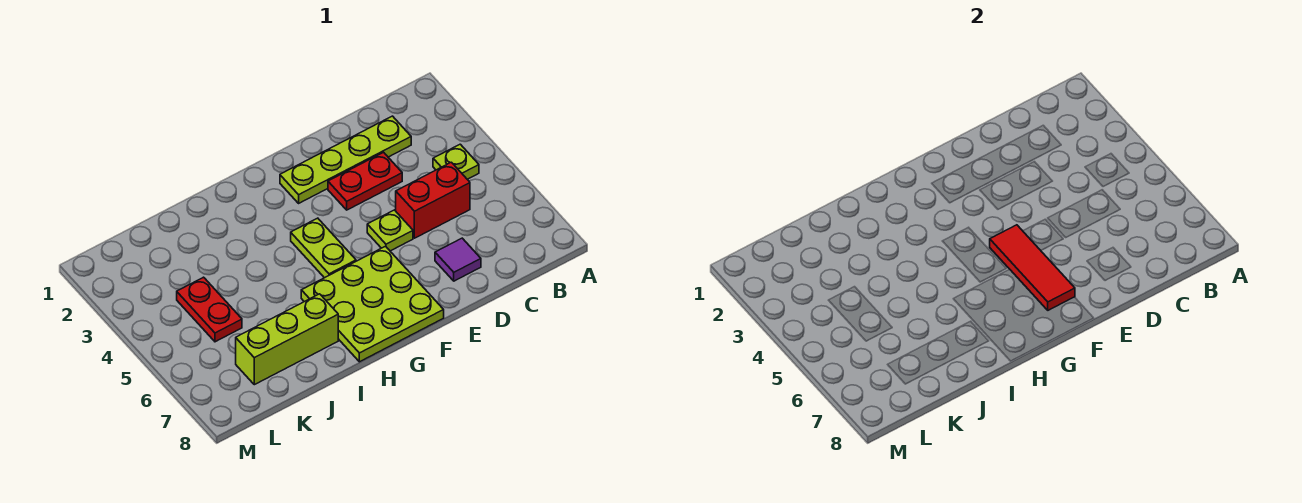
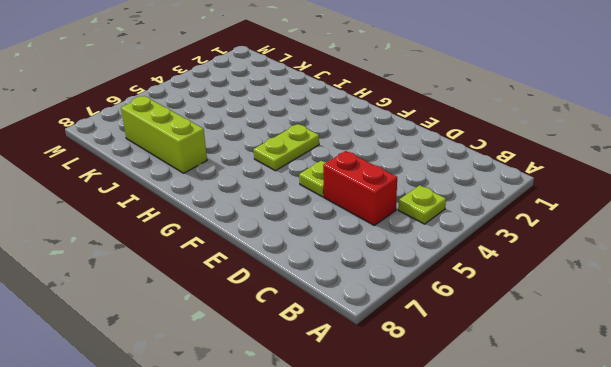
none -> lime 1x4 plate [280,116,411,203]
none -> red 1x2 plate [328,152,402,210]

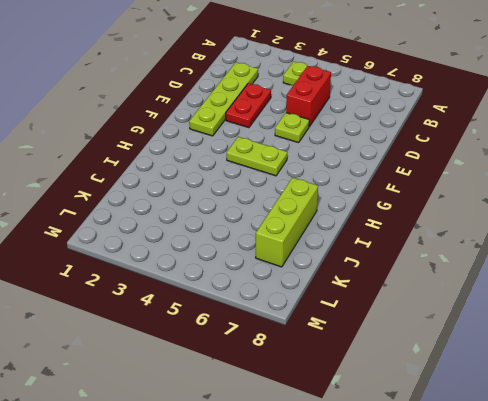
none -> purple 1x1 tile [435,238,481,281]
none -> lime 3x3 plate [301,246,444,362]

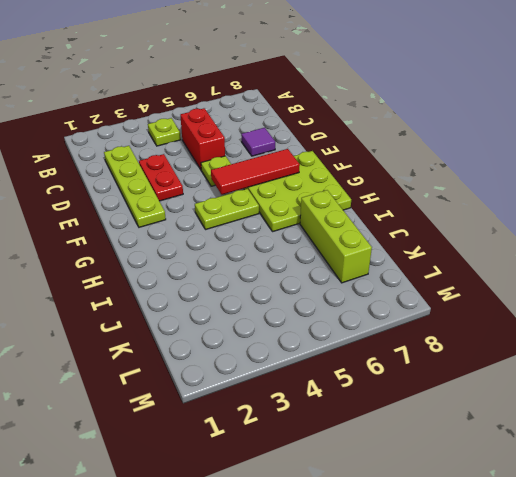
none -> red 1x2 plate [177,277,242,342]

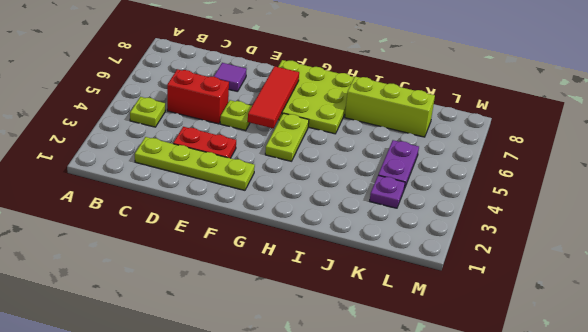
purple 1x1 plate [370,175,405,208] -> none
purple 1x2 plate [378,140,419,189] -> red 1x2 plate [177,277,242,342]

